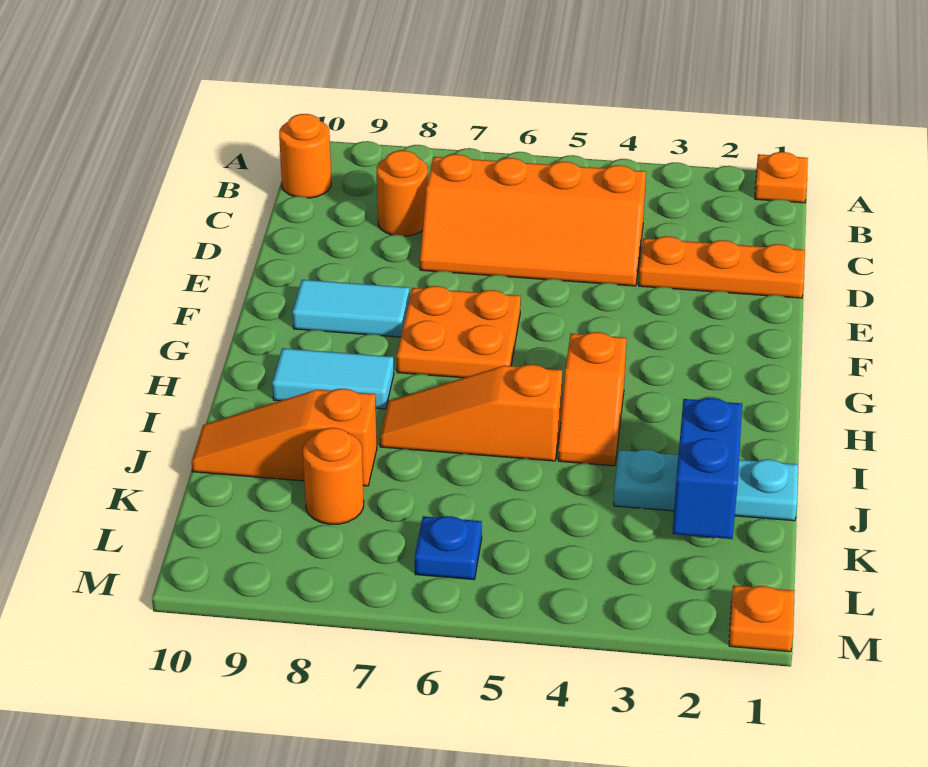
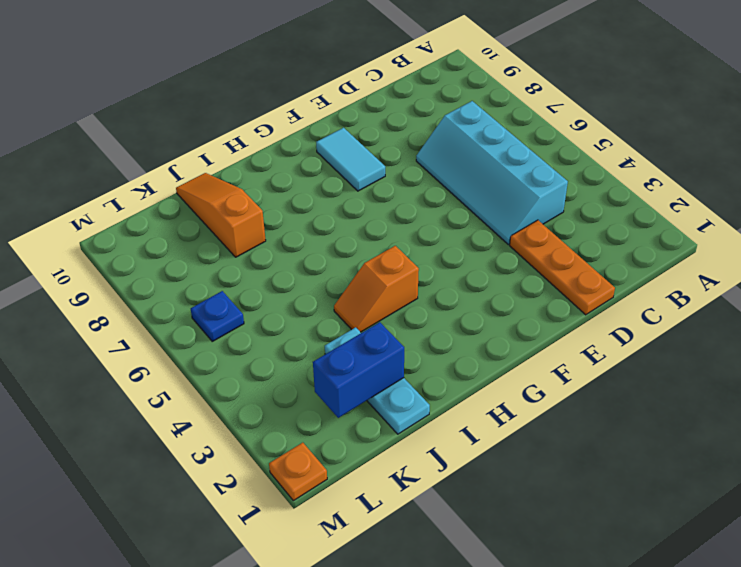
cyan 2x4 slope [416,101,568,245] -> orange 2x4 slope [420,154,646,286]
none -> orange 1x1 plate [755,152,808,203]
none -> orange 1x1 round brick [279,114,331,198]
none -> orange 1x1 round brick [377,151,428,236]

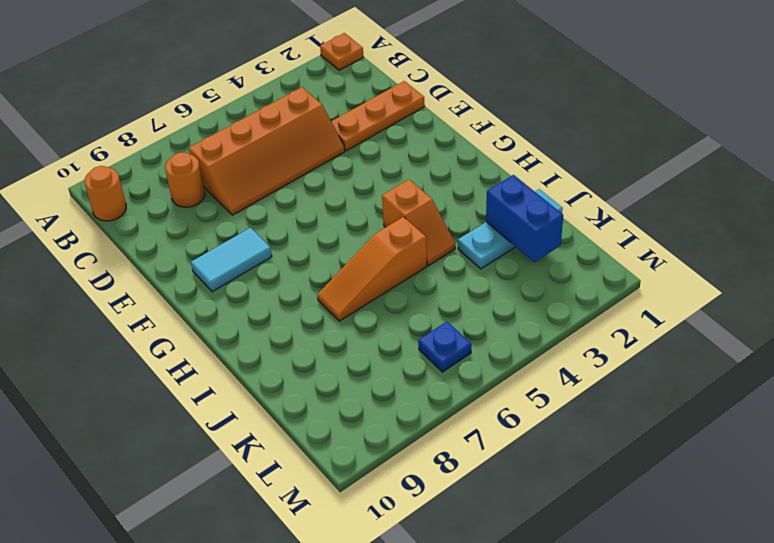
none -> orange 2x2 plate [397,286,521,378]
none -> cyan 1x2 tile [272,348,394,409]
none -> orange 1x3 slope [192,389,377,486]

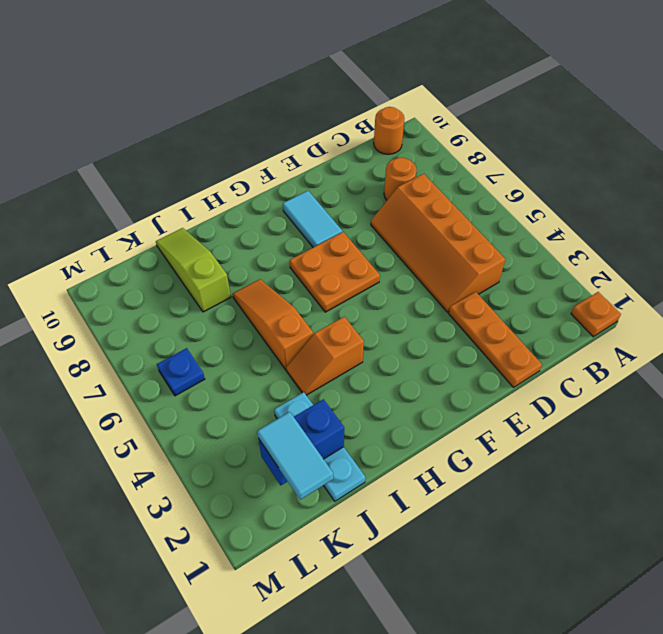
lime 1x3 slope [156,228,231,312] -> orange 1x3 slope [192,389,377,486]
cyan 1x2 tile [257,412,333,500] -> cyan 1x2 tile moved to [272,348,394,409]
none -> orange 1x1 round brick [303,428,364,524]
none -> orange 1x1 plate [729,585,795,652]

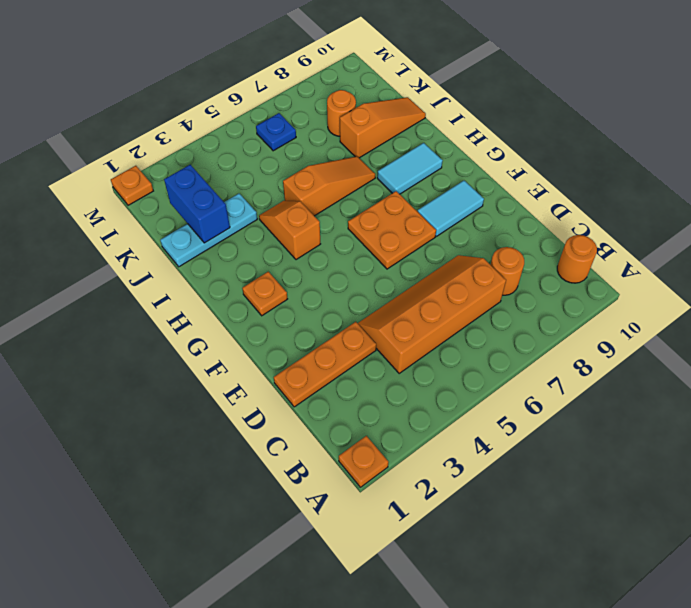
orange 1x1 plate [242,272,287,316] -> none

